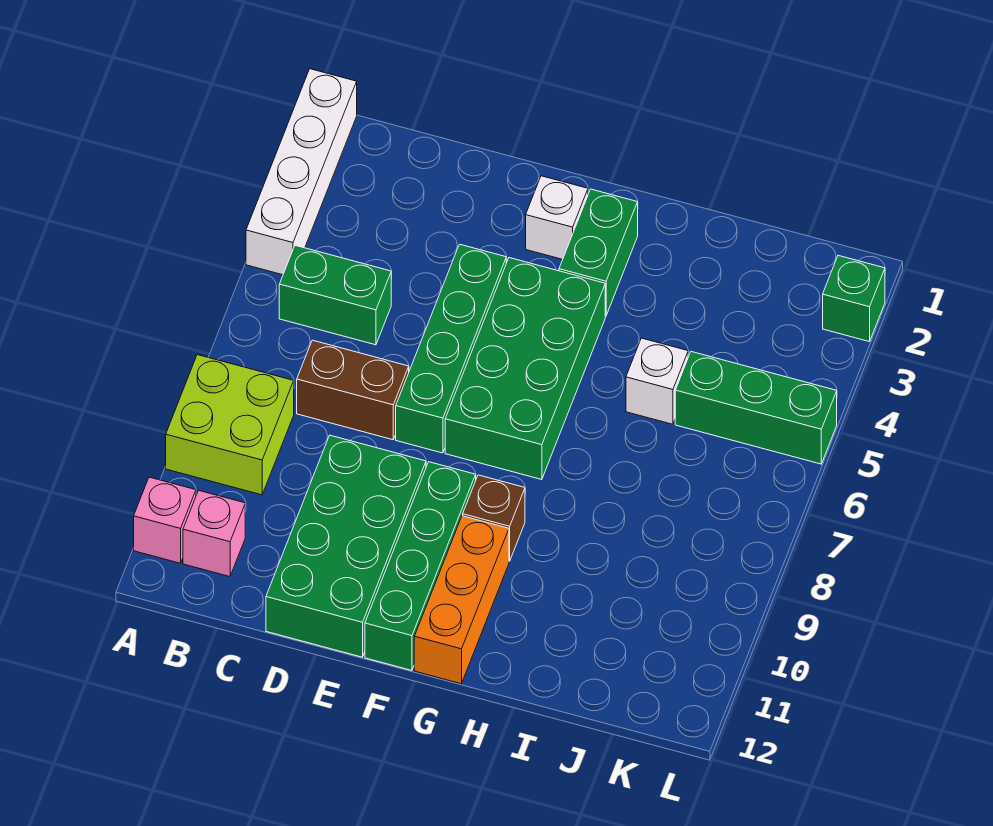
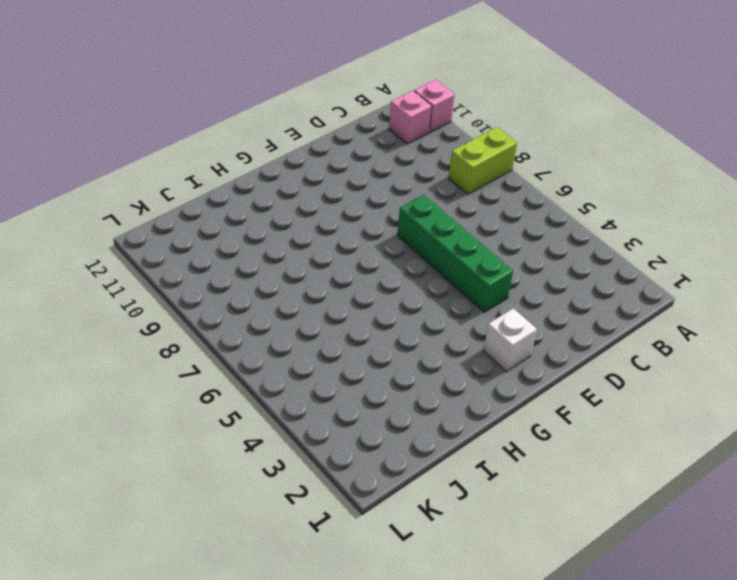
lime 1x2 brick [448,127,517,194] -> lime 2x2 brick [166,355,294,495]
none -> white 1x4 brick [246,69,357,275]
none -> green 1x2 brick [279,245,391,345]
none -> brown 1x2 brick [297,340,409,440]

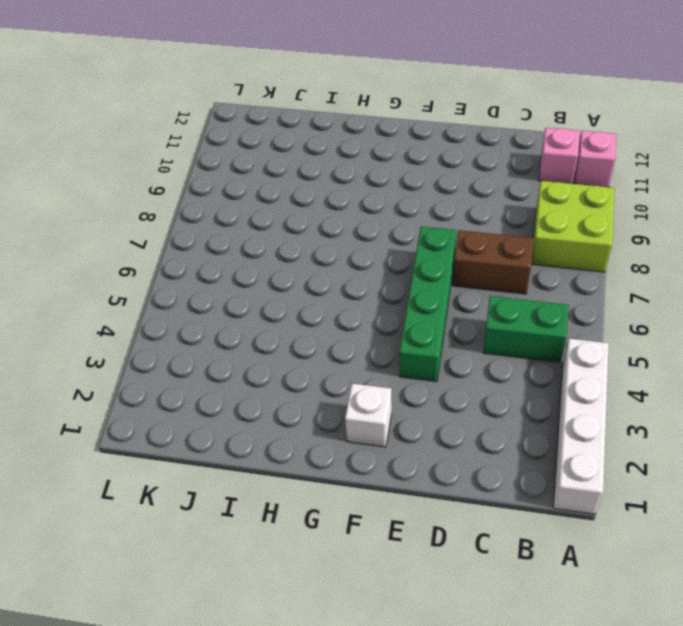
none -> green 2x4 brick [266,435,426,657]
none -> green 2x4 brick [445,258,605,480]
none -> green 1x4 brick [365,462,476,670]

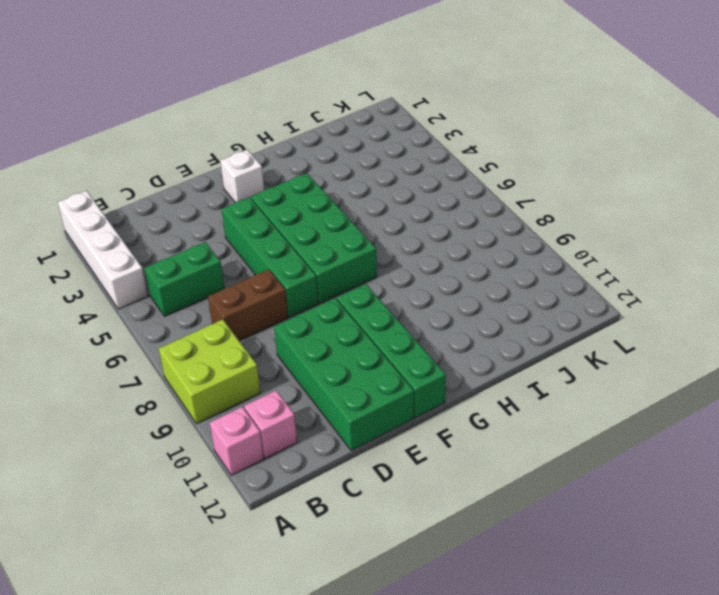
none -> green 1x2 brick [559,189,638,316]
none -> brown 1x1 brick [463,475,525,561]
none -> orange 1x3 brick [414,516,509,684]

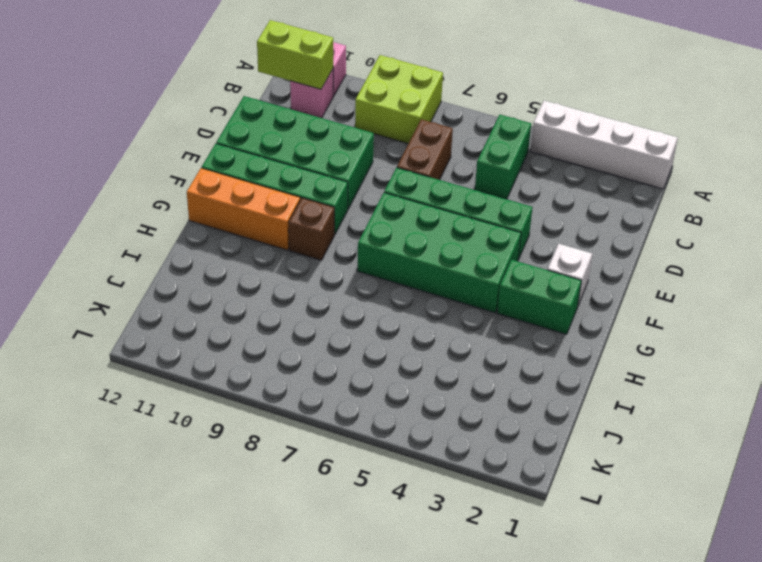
lime 1x2 brick [257,20,333,89] -> none
none -> white 1x1 brick [626,338,688,424]
none -> green 1x3 brick [675,352,837,464]
none -> green 1x1 brick [823,255,885,342]

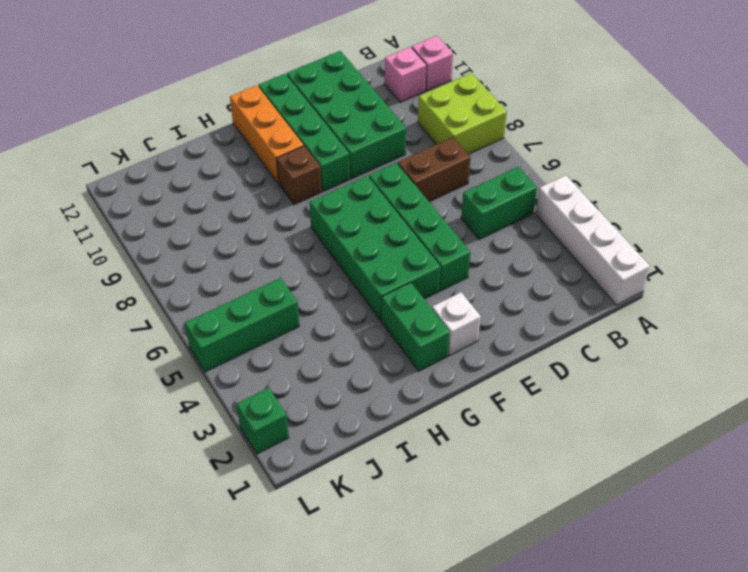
none -> white 1x1 brick [626,338,688,424]

